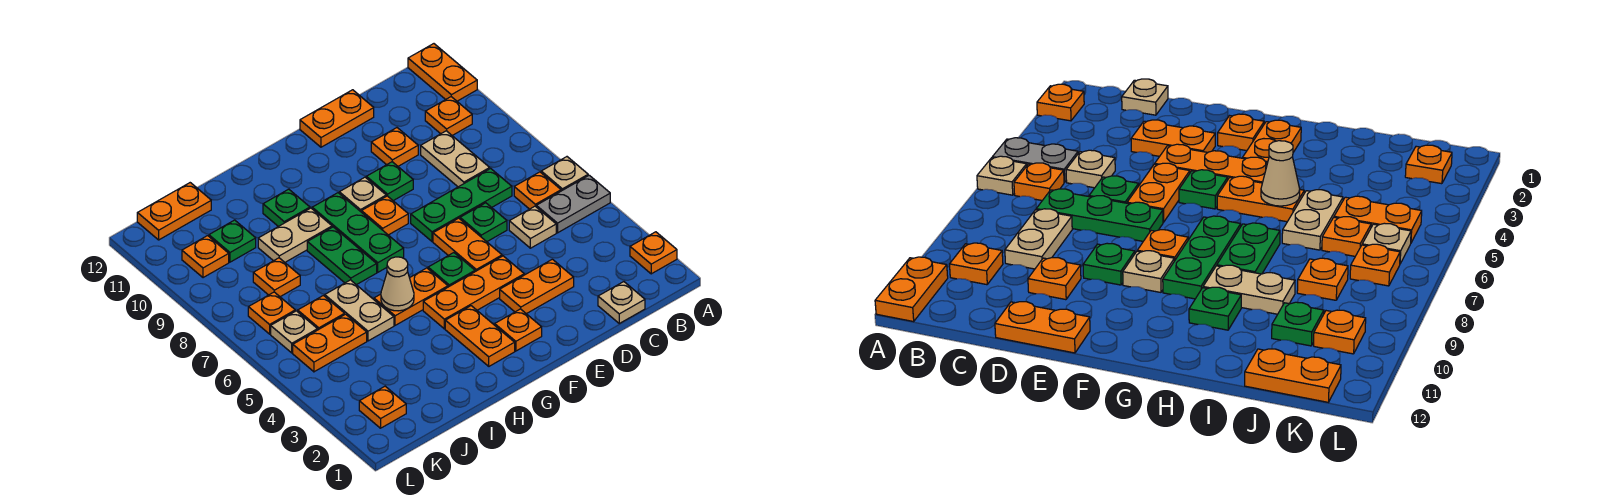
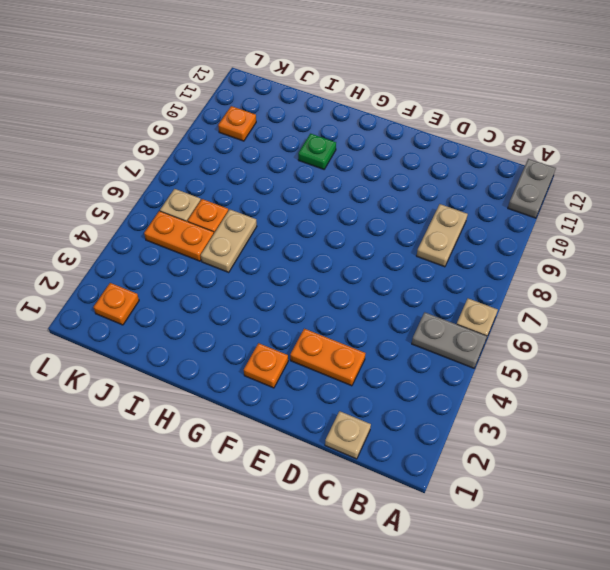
grey 1x2 plate [508,159,556,218] -> orange 1x2 plate [408,44,477,101]
none -> orange 1x1 plate [630,232,677,274]
none -> orange 1x1 plate [514,172,561,209]
none -> orange 1x1 plate [425,97,472,135]
none -> tan 1x1 plate [509,206,556,248]

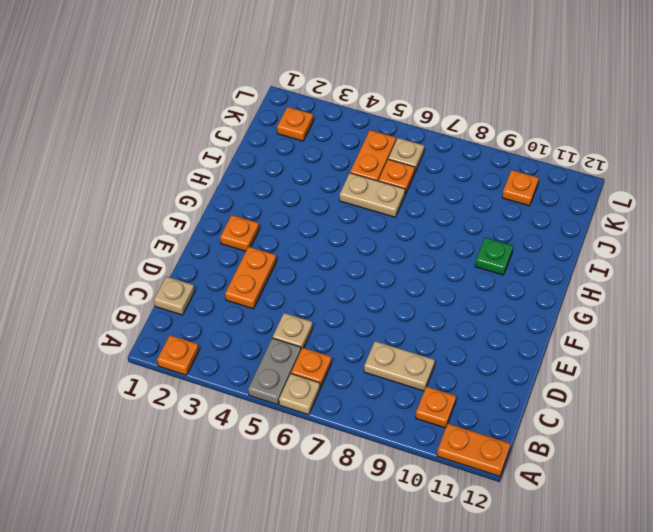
none -> green 1x3 plate [411,169,512,241]
none -> green 1x1 plate [460,203,507,242]
none -> orange 1x1 plate [371,128,418,166]
none -> orange 1x2 plate [300,90,374,147]

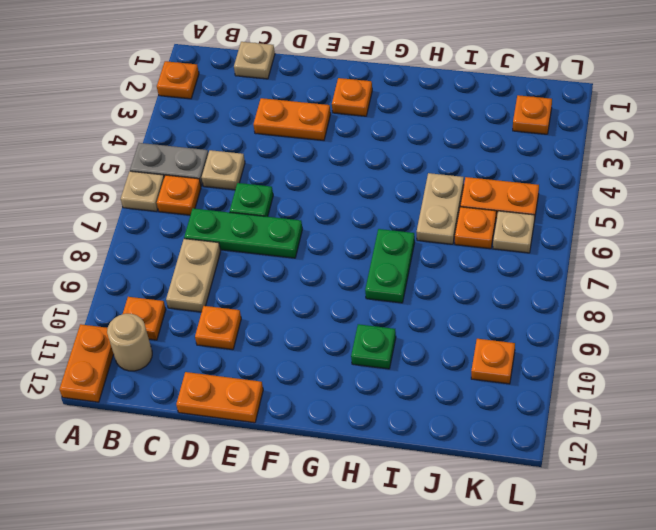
tan 1x1 round brick [107,314,152,371] -> none
none -> orange 1x3 plate [423,256,524,329]
none -> orange 1x2 plate [433,218,502,272]
none -> green 1x1 plate [366,162,413,201]
none -> green 1x1 plate [428,253,475,287]

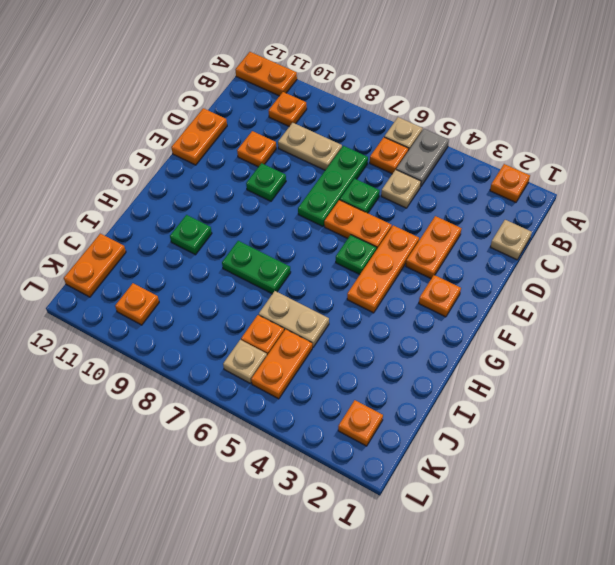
none -> orange 1x1 plate [362,196,408,235]
none -> tan 1x1 plate [339,177,386,212]
none -> orange 1x2 plate [445,306,515,366]
none -> orange 1x2 plate [374,268,448,325]

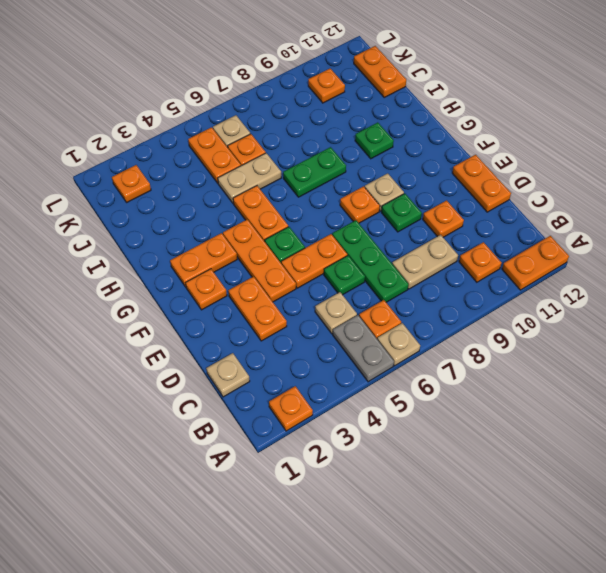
none -> green 1x3 plate [312,193,404,272]
none -> tan 1x2 plate [258,208,332,262]
none -> orange 1x1 plate [253,258,300,297]
none -> green 1x1 plate [209,220,256,262]

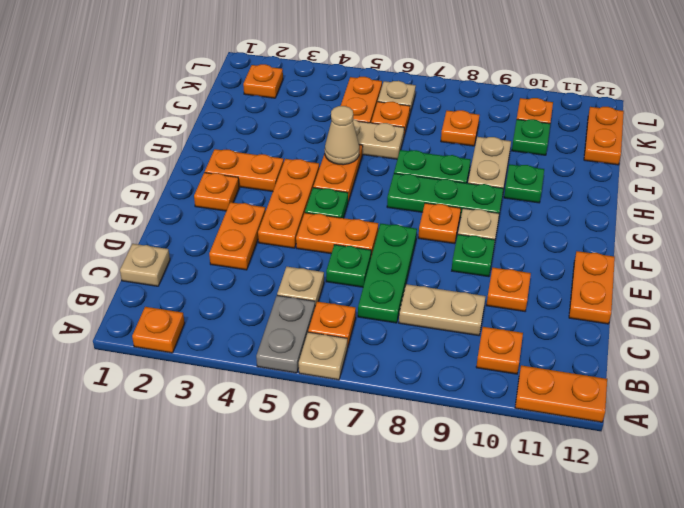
none -> orange 1x1 plate [248,292,295,334]

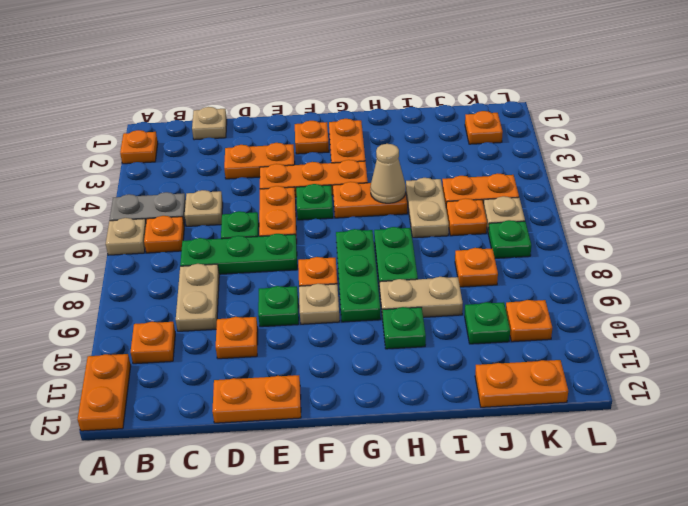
green 1x1 plate [488,220,531,258] -> orange 1x1 plate [248,292,295,334]

